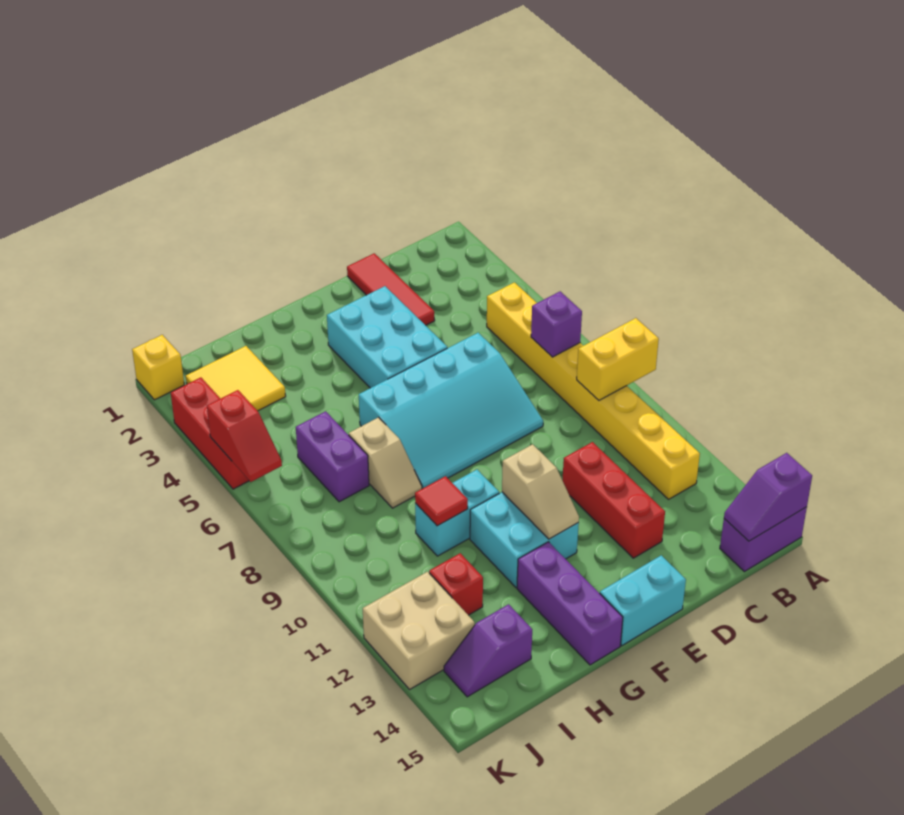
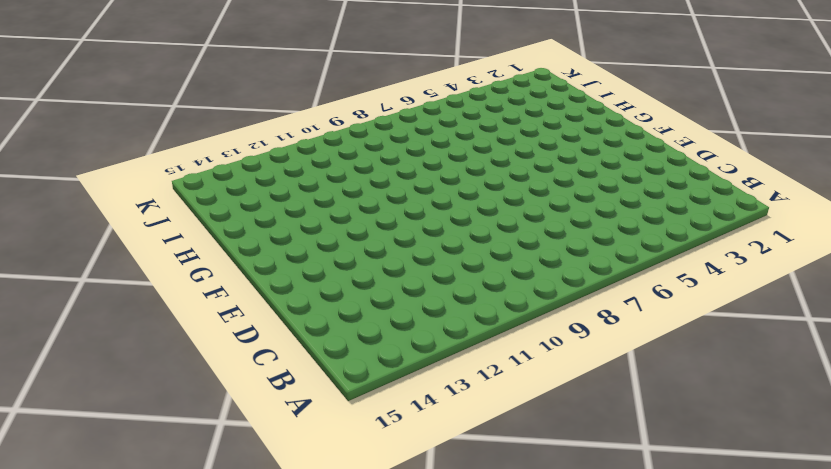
none -> purple 1x2 brick [720,507,807,572]
none -> yellow 1x8 brick [487,282,700,499]
none -> red 1x3 tile [347,253,435,325]

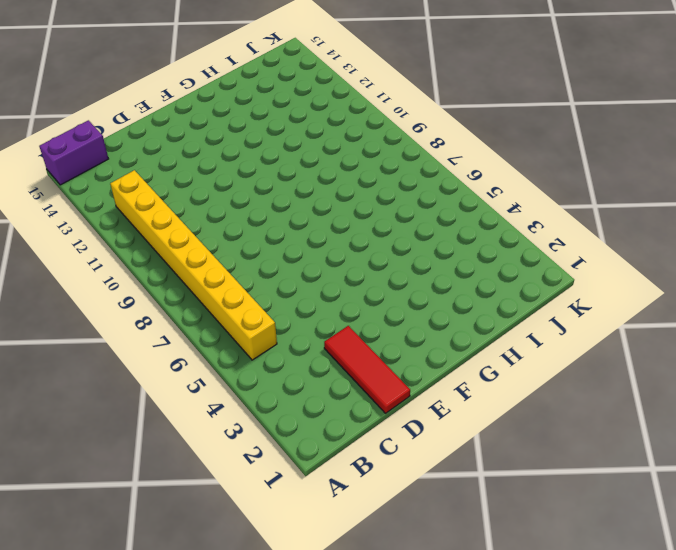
none -> cyan 3x4 slope [359,333,543,489]
none -> red 1x3 brick [562,442,665,558]
none -> cyan 2x3 brick [327,286,447,388]

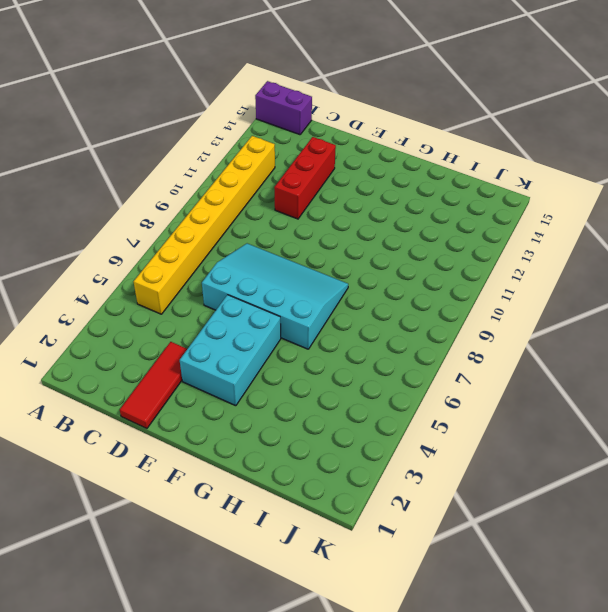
none -> cyan 1x2 brick [600,555,686,646]
none -> cyan 2x2 brick [470,492,579,588]
none -> cyan 1x2 brick [415,470,499,556]

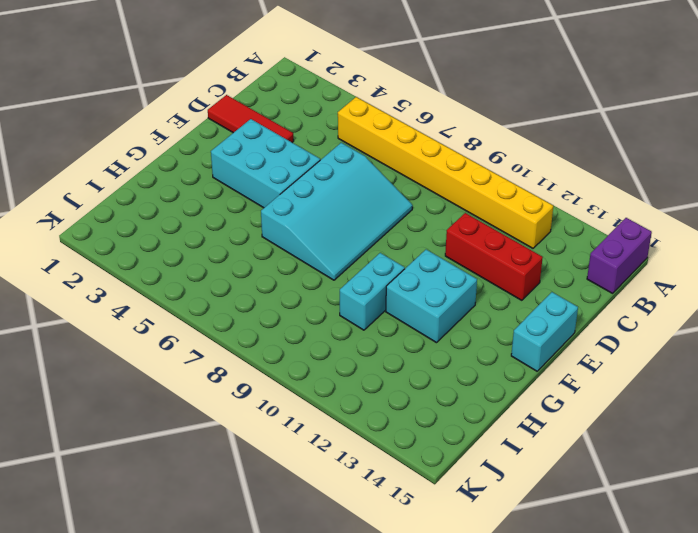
none -> purple 1x3 brick [517,542,623,665]
none -> tan 1x2 slope [349,417,422,508]
none -> yellow 2x2 tile [186,346,286,411]

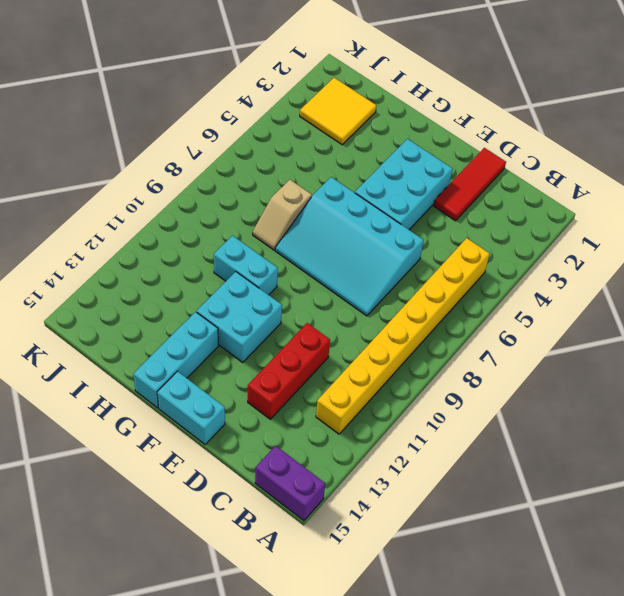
cyan 1x3 brick [133,312,218,408] -> purple 1x3 brick [517,542,623,665]
none -> purple 1x2 brick [296,411,369,502]
none -> red 1x1 brick [429,553,483,615]
none -> purple 1x2 slope [444,604,532,697]

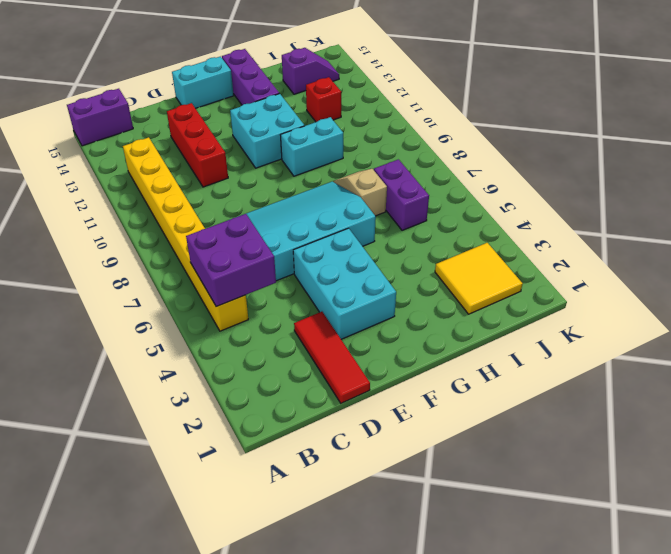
purple 2x2 brick [186,214,276,307] -> none
none -> tan 2x2 brick [363,572,475,689]
none -> yellow 1x1 brick [132,335,184,400]
none -> red 1x3 brick [171,377,249,489]

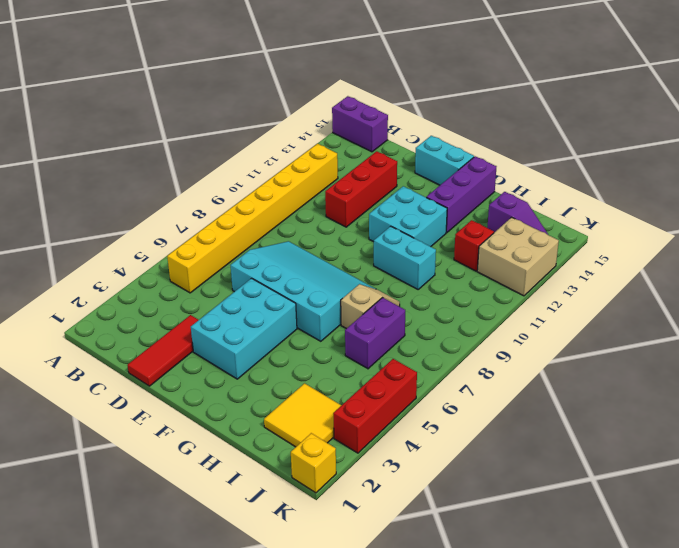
none -> yellow 1x2 brick [577,318,659,400]
none -> purple 1x2 slope [724,453,812,541]
none -> purple 1x1 brick [531,292,582,357]

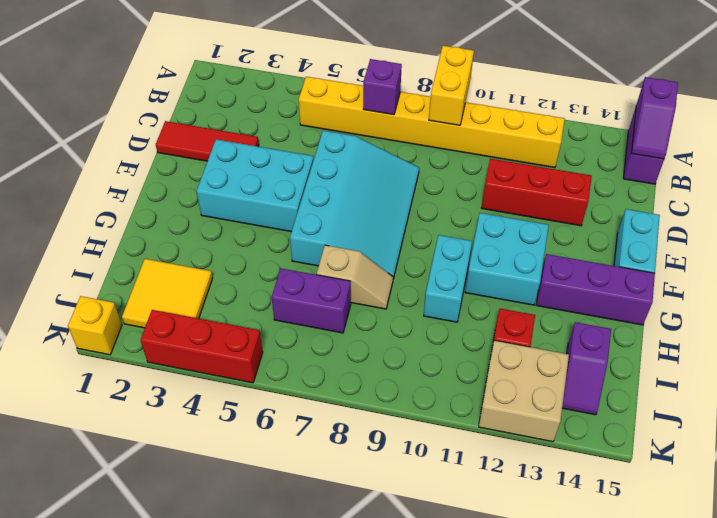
none -> tan 1x2 slope [502,444,579,539]
none -> red 1x1 tile [415,476,468,526]
none -> red 1x2 slope [207,390,282,482]

